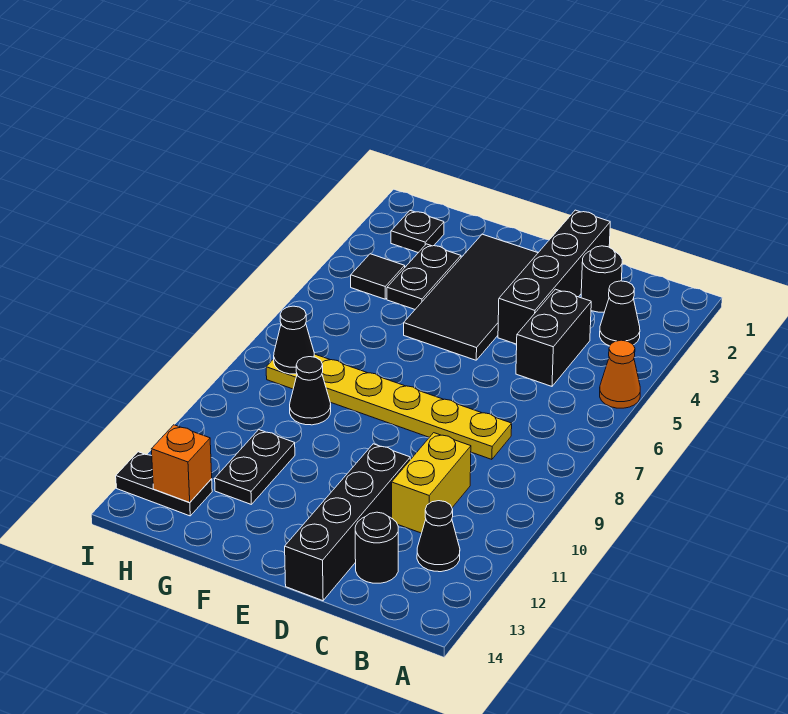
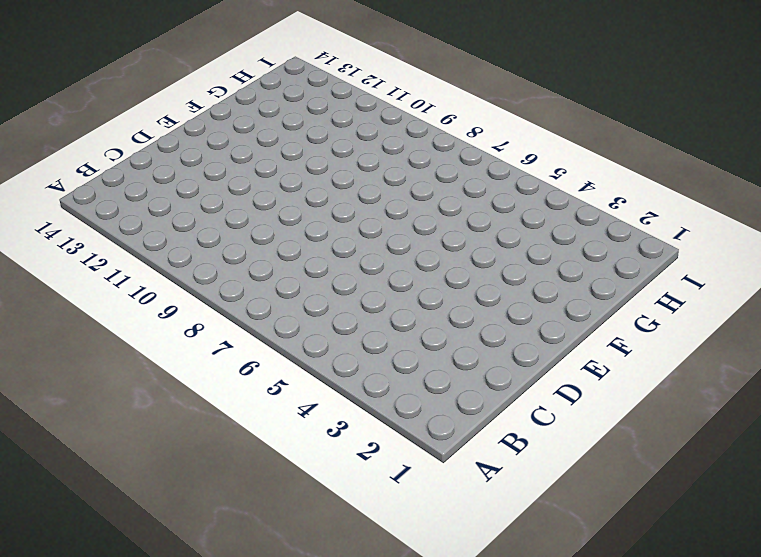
none -> orange 1x1 cone [600,340,640,408]
none -> black 1x1 cone [600,281,640,346]
none -> black 1x1 cone [417,501,460,572]

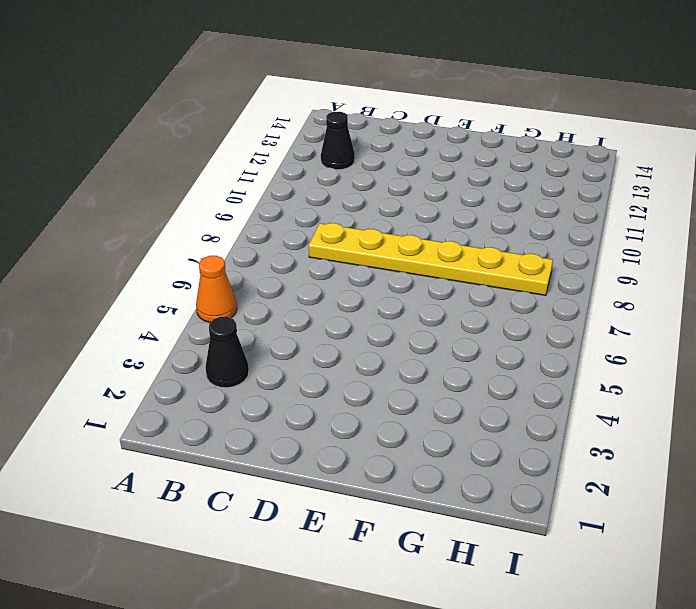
none -> black 1x1 round brick [581,246,622,312]
none -> black 1x2 brick [516,289,591,386]
none -> yellow 1x2 brick [392,433,471,533]

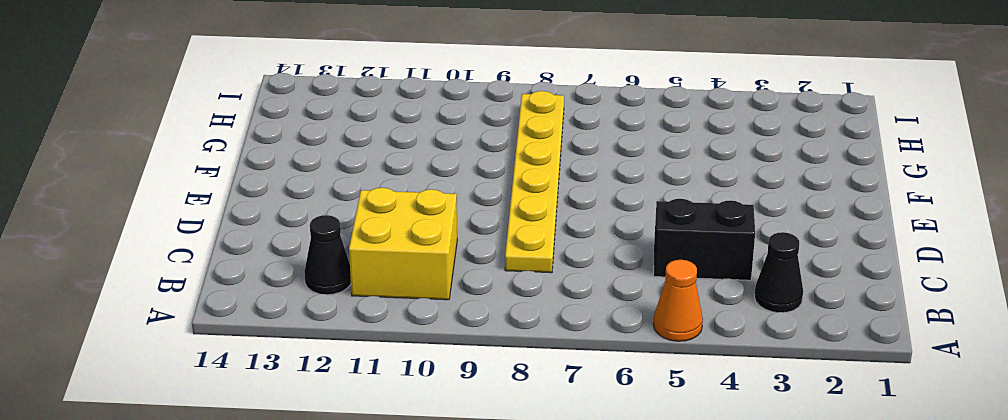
yellow 2x2 brick [349,188,457,300] -> yellow 1x2 brick [392,433,471,533]
none -> black 1x1 round brick [581,246,622,312]
none -> black 1x1 round brick [355,512,398,583]
none -> black 1x4 brick [498,210,610,344]

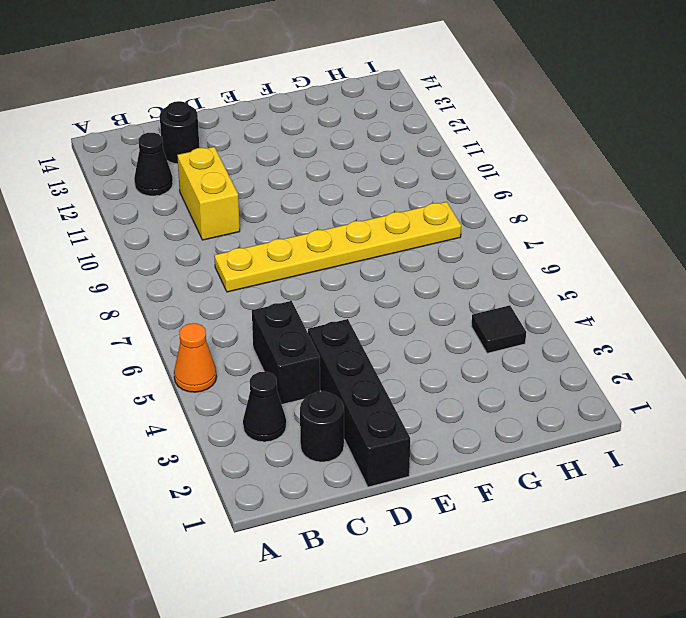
none -> black 1x4 brick [285,444,410,601]
none -> black 2x4 tile [404,234,538,360]
none -> black 1x2 plate [387,244,461,309]

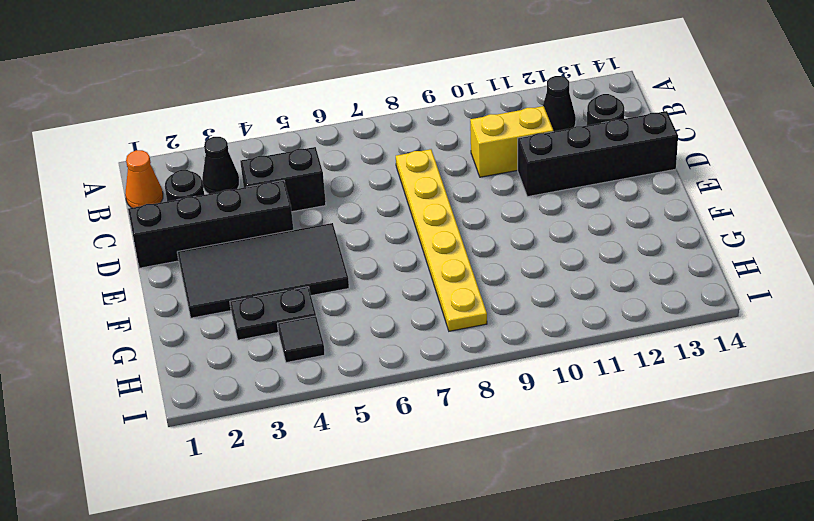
orange 1x1 cone [125,150,163,208] -> orange 1x1 cone moved to [600,340,640,408]
none -> black 1x1 cone [290,357,331,425]
none -> black 1x2 plate [215,430,295,504]
none -> black 1x1 plate [391,210,444,253]

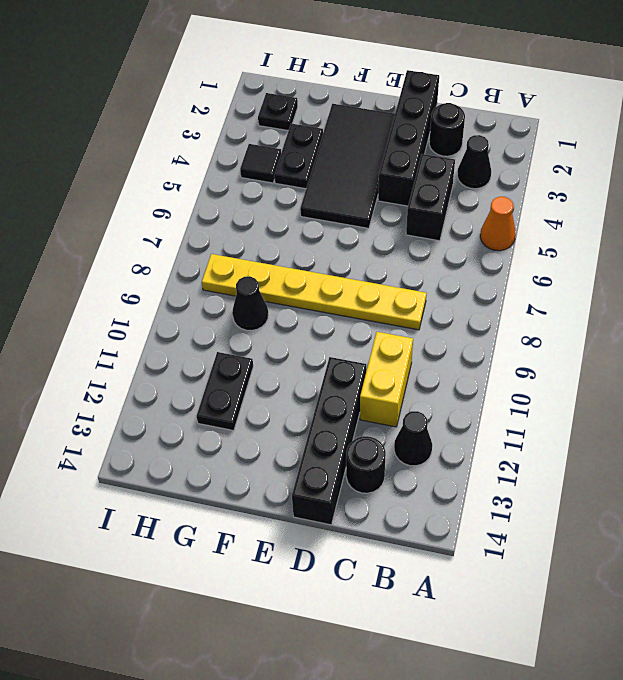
none -> black 1x2 plate [116,452,212,516]
none -> black 1x1 cone [274,306,314,374]
none -> orange 1x1 brick [152,425,212,503]

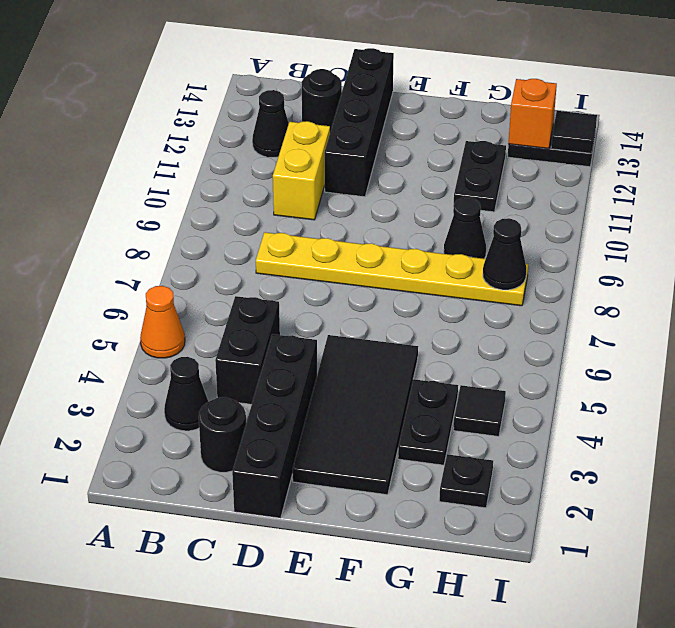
black 1x1 tile [551,111,597,153] -> none

